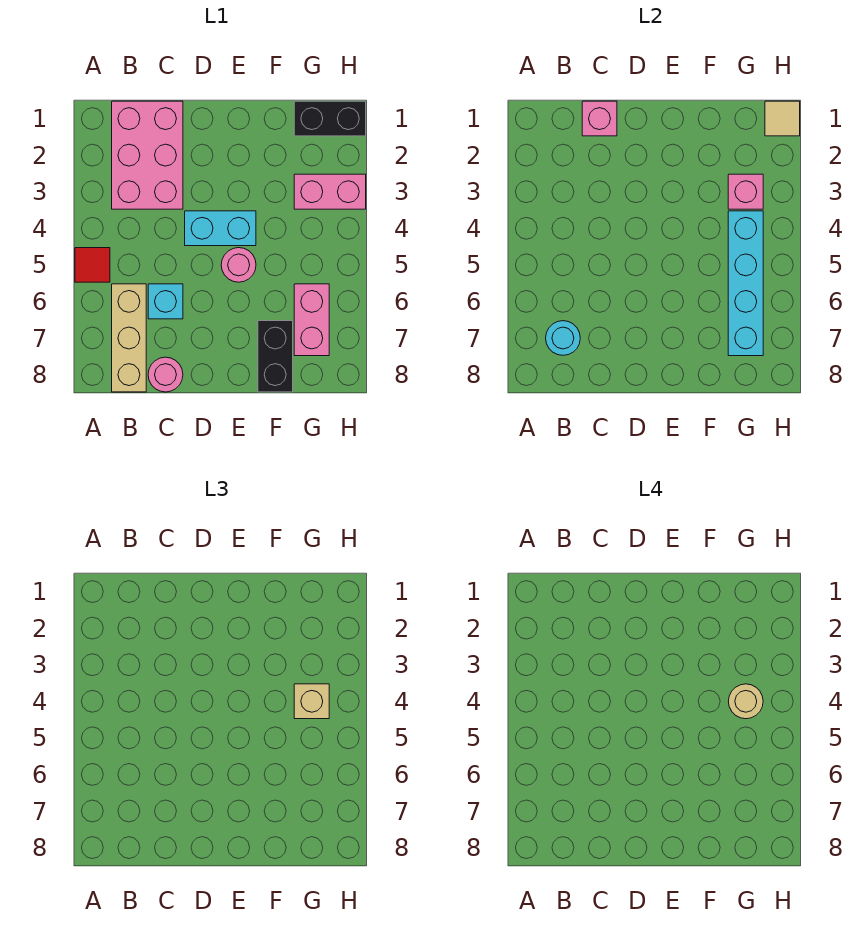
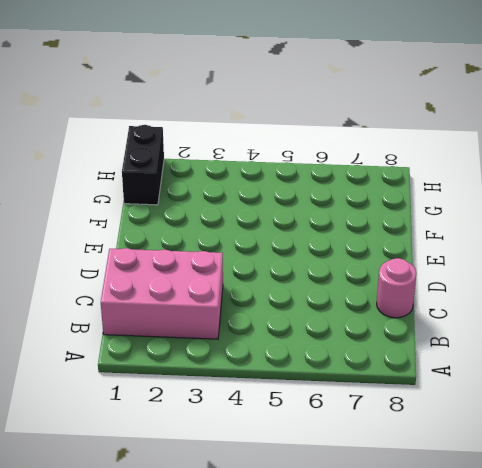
none -> red 1x1 tile [75,248,110,282]
none -> tan 1x3 brick [112,284,146,392]
none -> cyan 1x1 brick [148,284,183,319]

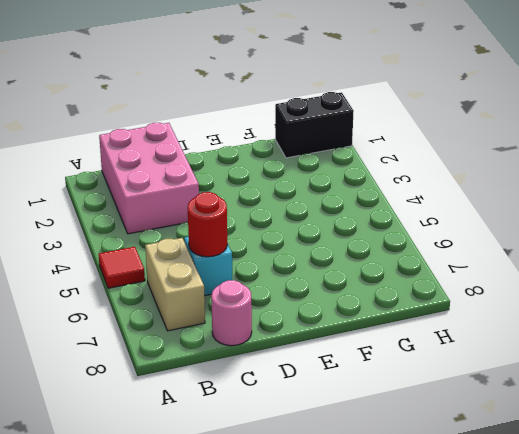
tan 1x2 brick [145,238,205,331] -> tan 1x3 brick [112,284,146,392]
red 1x1 round brick [188,192,227,257] -> none
none -> cyan 1x2 brick [185,211,256,246]
none -> pink 1x1 round brick [221,248,256,282]
none -> black 1x2 brick [258,321,293,392]

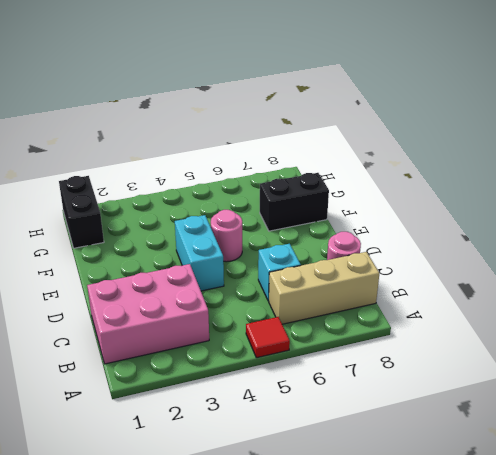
none -> pink 1x2 brick [294,174,366,209]
none -> pink 1x2 brick [294,284,329,356]
none -> cyan 1x1 round brick [546,321,580,355]

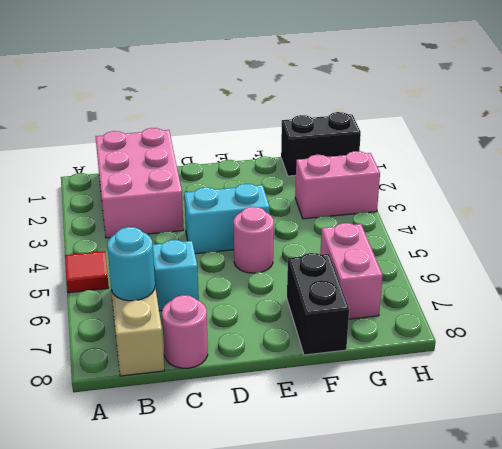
none -> pink 1x1 brick [582,101,617,136]
none -> pink 1x1 brick [728,174,763,209]
none -> cyan 1x4 brick [728,211,763,356]

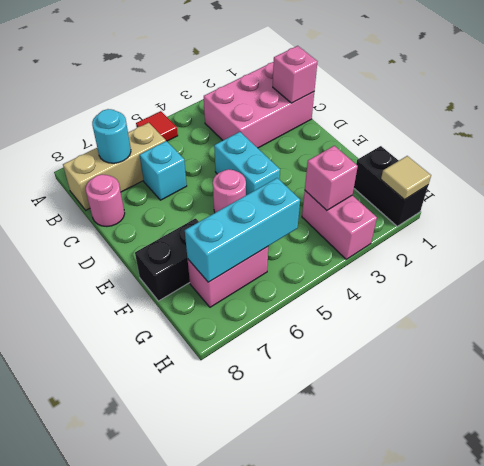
cyan 1x3 brick [185,178,300,282] -> cyan 1x4 brick [728,211,763,356]
none -> tan 1x1 brick [294,684,329,719]
none -> tan 1x1 round brick [728,684,763,719]

